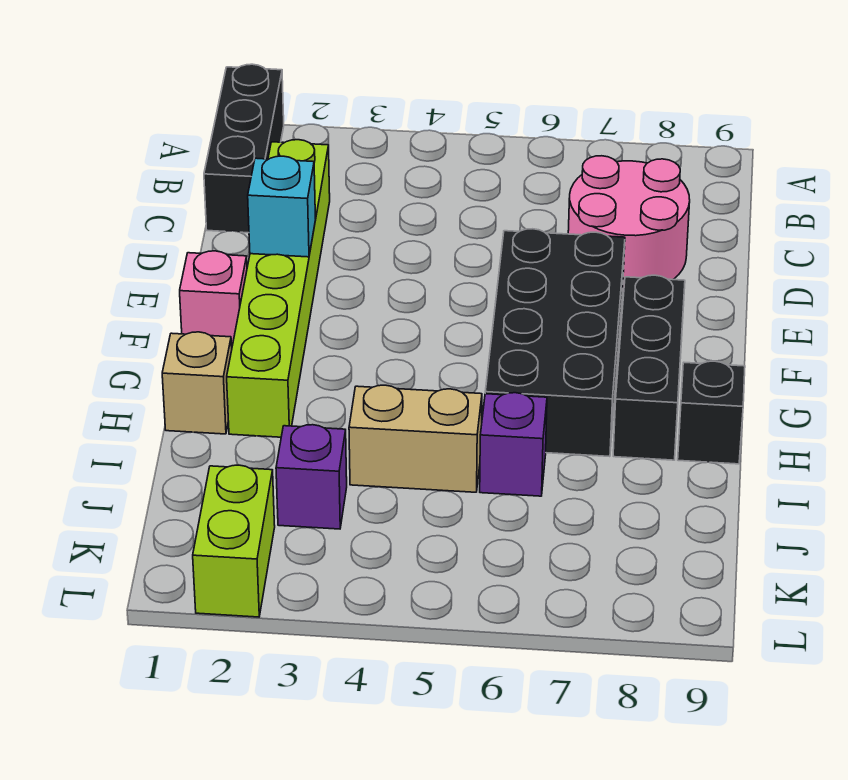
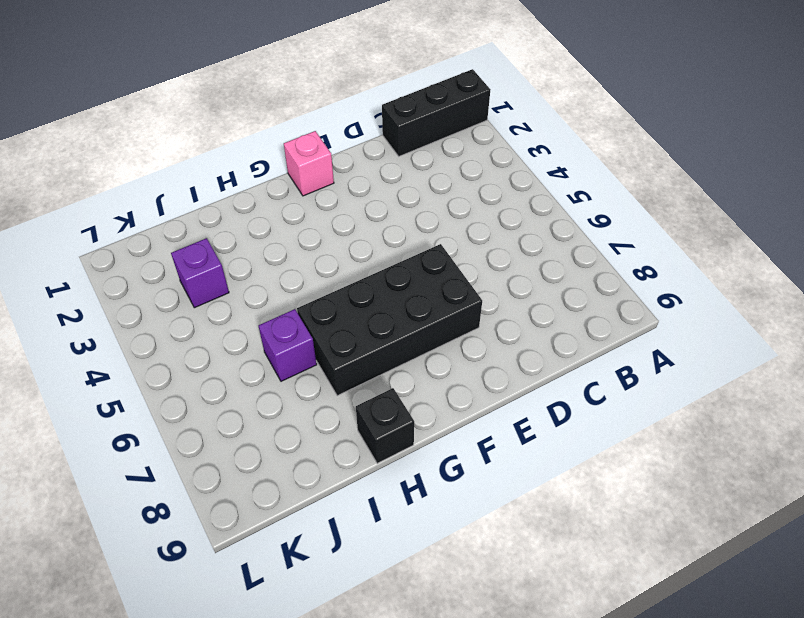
none -> lime 1x6 brick [227,140,330,437]
none -> pink 2x2 round brick [568,156,690,292]
none -> black 1x3 brick [613,275,685,460]

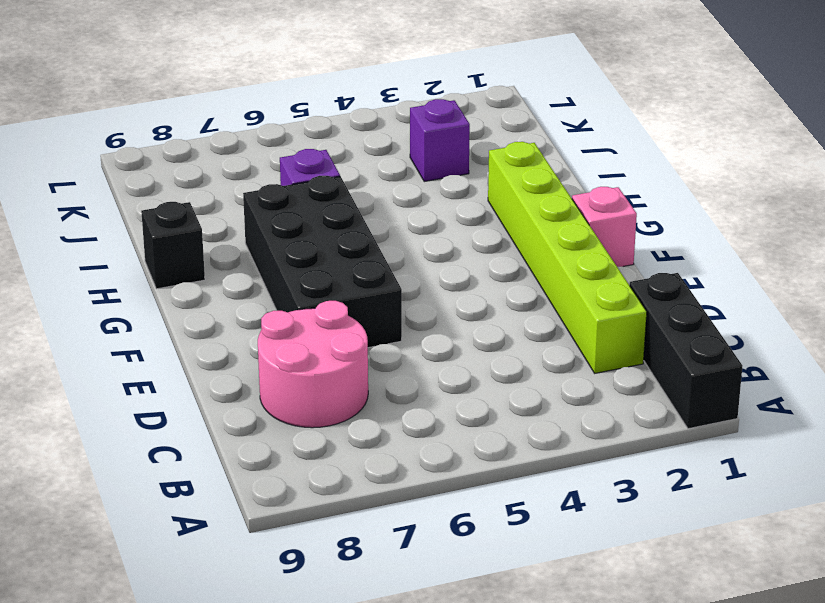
none -> black 1x3 brick [613,275,685,460]
none -> tan 1x1 brick [162,332,232,434]
none -> tan 1x2 brick [349,385,482,492]

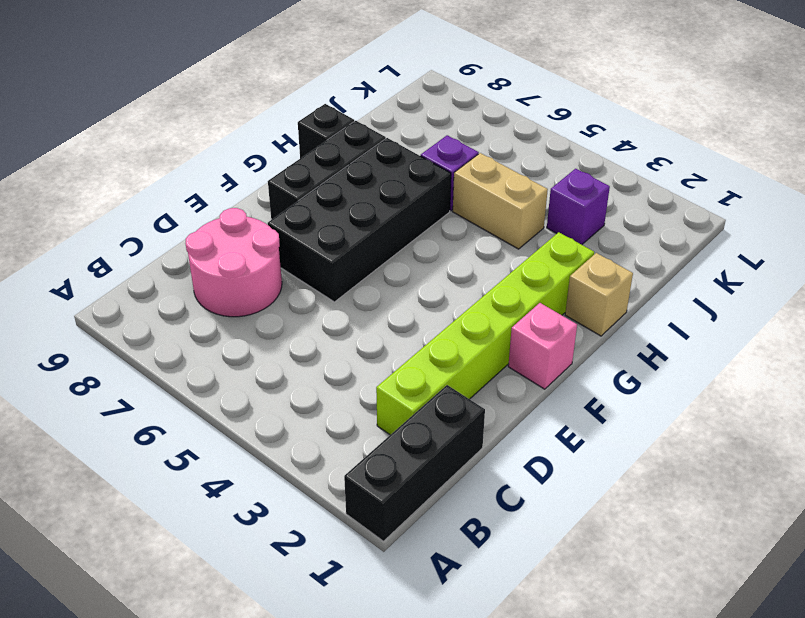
none -> lime 1x2 brick [193,465,275,617]
none -> cyan 1x1 brick [248,156,316,257]

